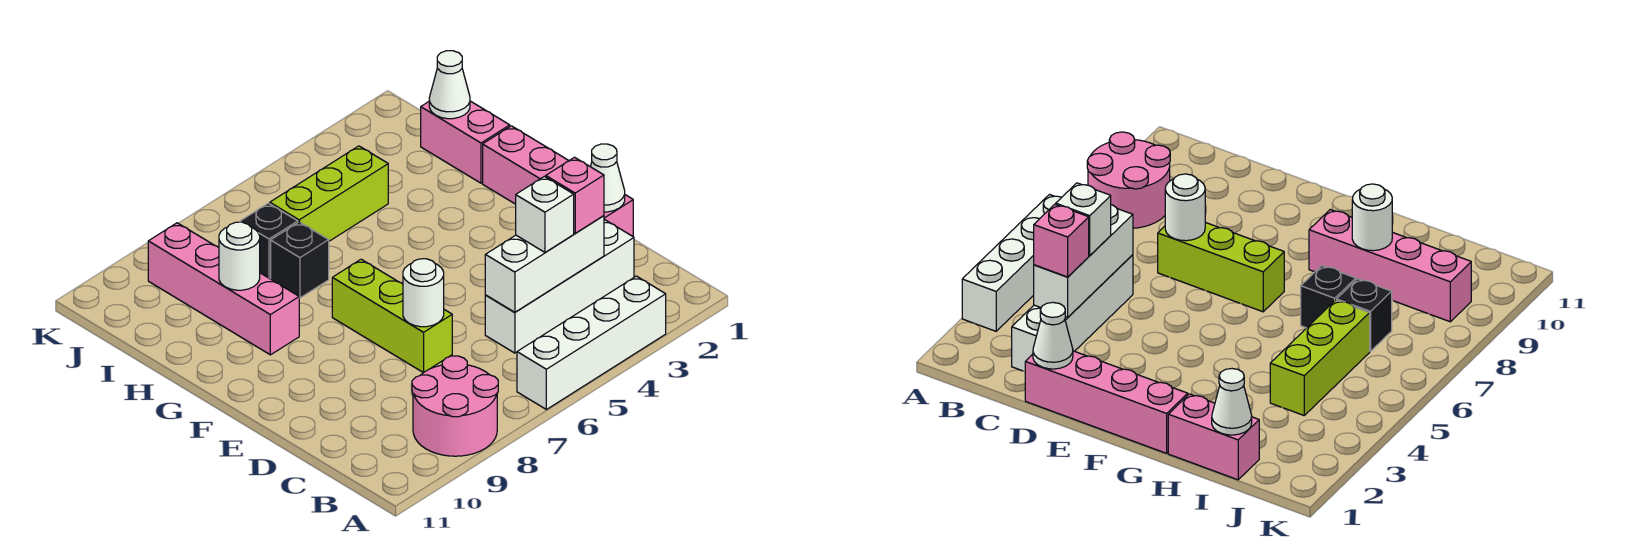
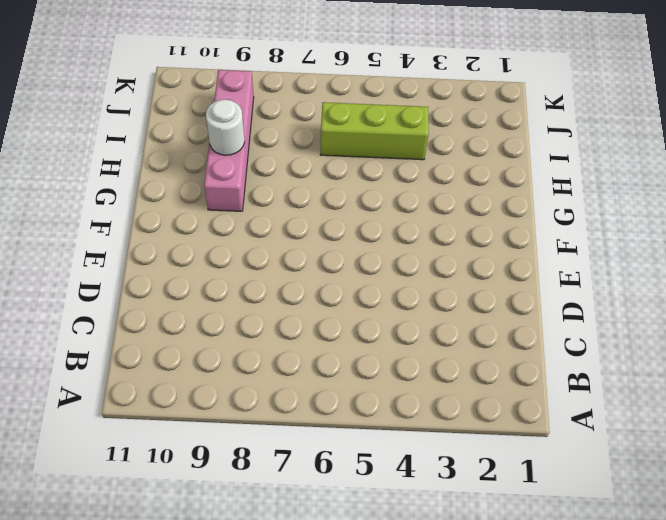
none -> white 1x4 brick [517,276,666,409]
none -> pink 2x2 round brick [412,356,498,456]
none -> white 1x4 brick [485,220,634,353]

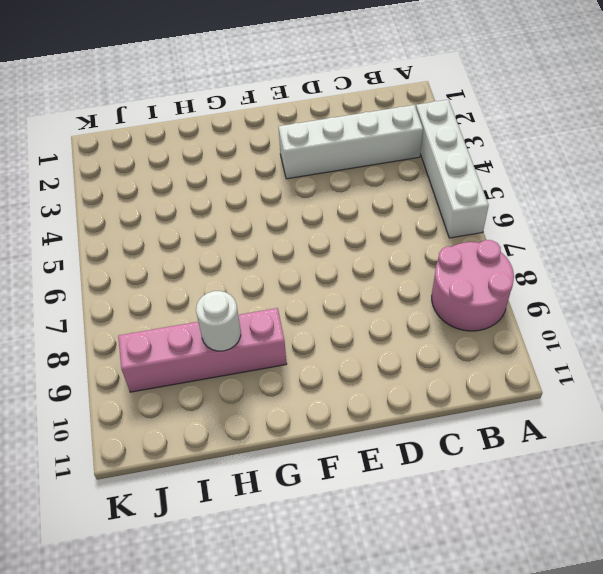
white 1x4 brick [279,105,423,179] -> white 1x4 brick turned to [485,220,634,353]
none -> pink 1x4 brick [483,126,633,236]
none -> lime 1x3 brick [332,259,452,373]
none -> pink 1x2 brick [421,101,510,183]

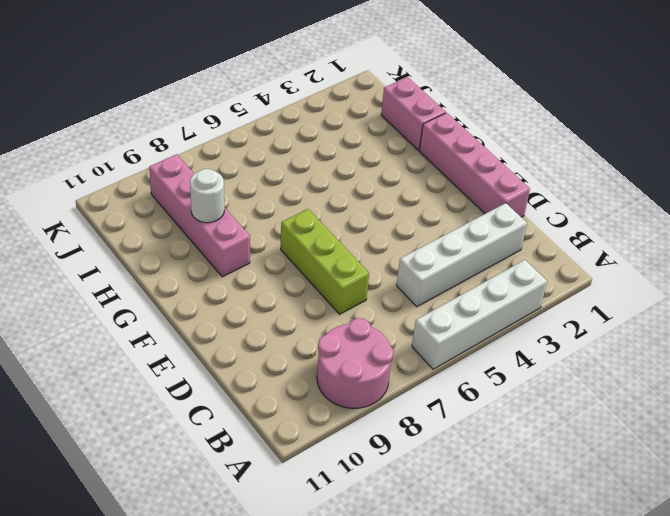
none -> black 1x1 brick [271,222,329,298]
none -> lime 1x3 brick [270,146,388,241]
none -> black 1x1 brick [240,203,298,279]

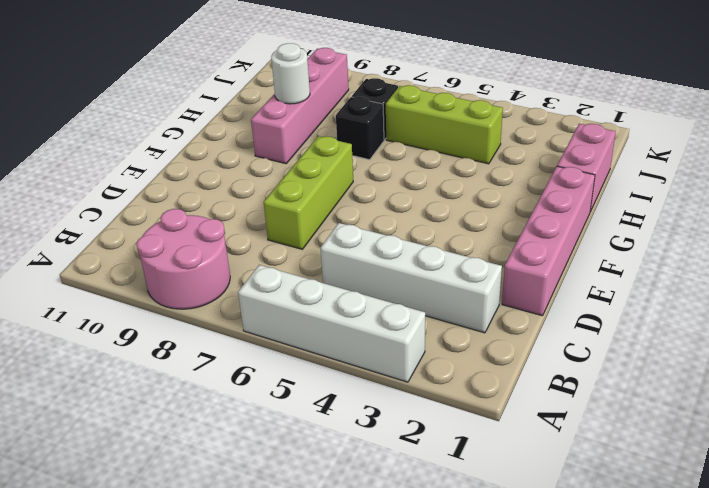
none -> white 1x3 brick [485,216,604,312]
none -> white 1x1 cone [590,144,625,212]
none -> white 1x1 round brick [403,259,444,327]

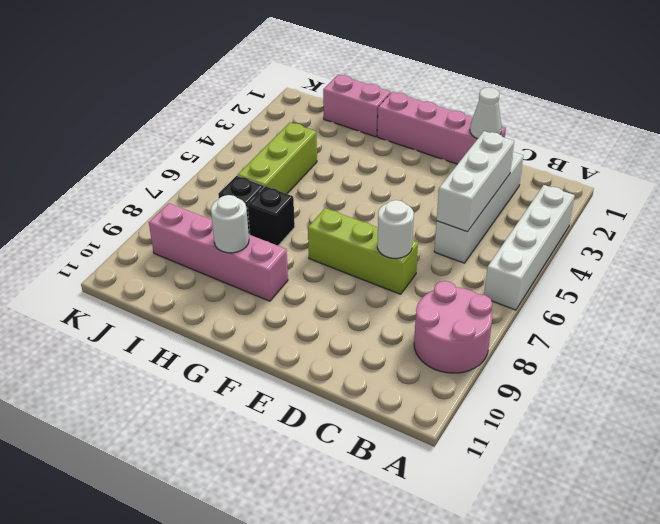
none -> white 1x1 cone [429,51,470,119]
none -> pink 1x1 brick [546,157,604,233]
none -> white 1x1 brick [516,176,574,252]

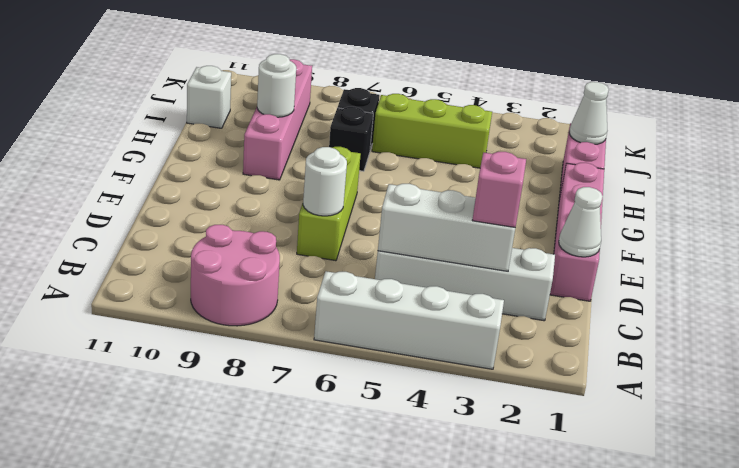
white 1x1 brick [187,66,231,128] -> white 1x1 brick moved to [516,176,574,252]

